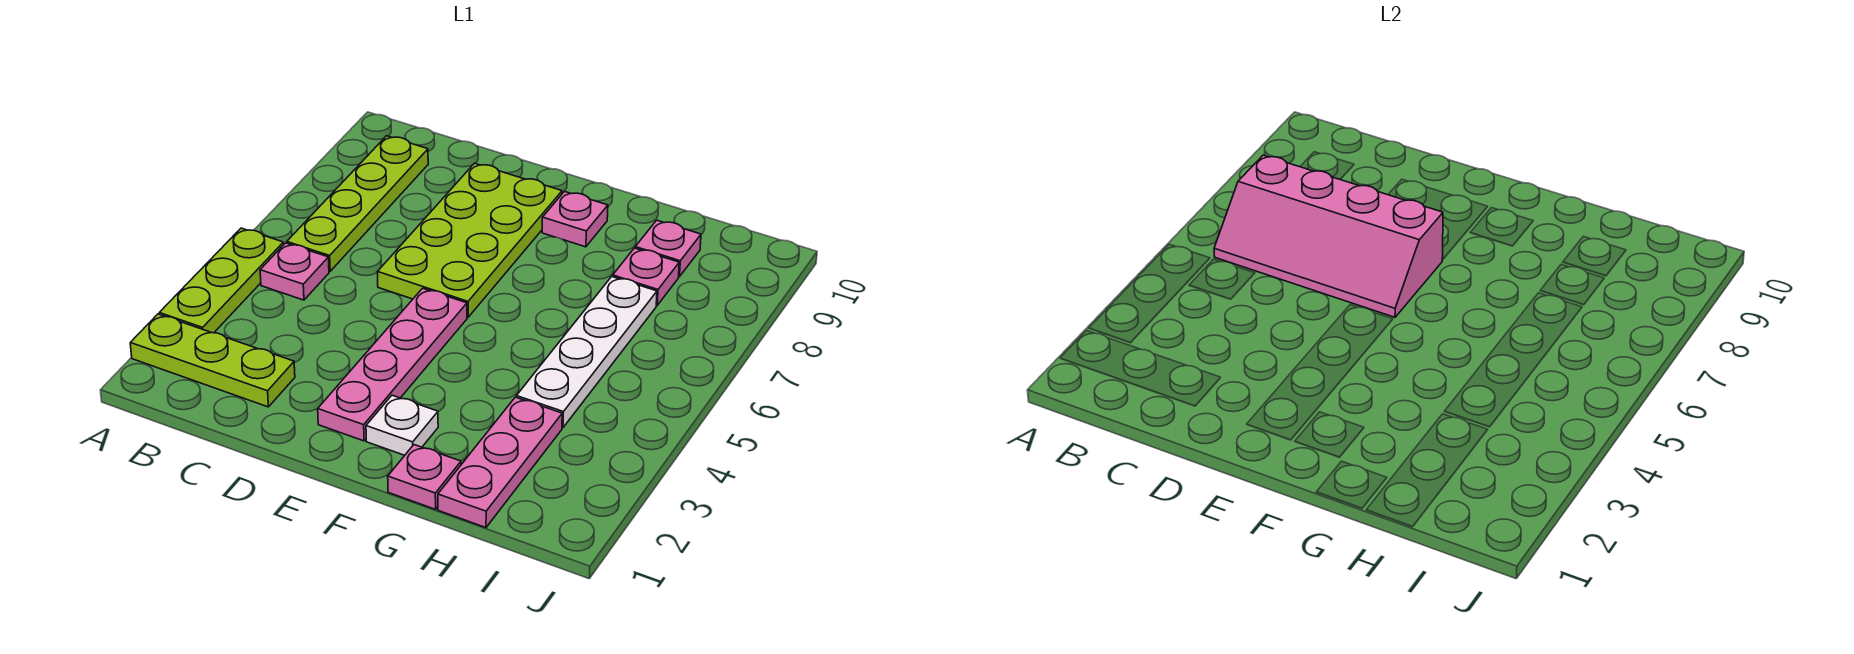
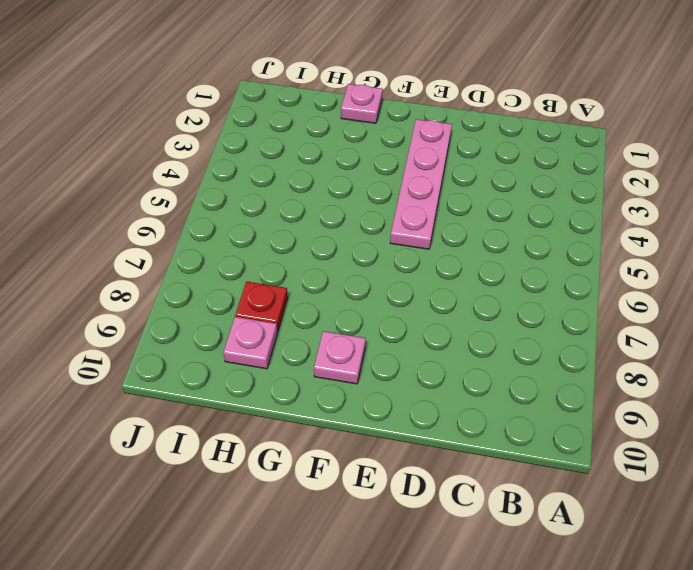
red 1x1 plate [235,281,288,331] -> pink 1x1 plate [613,248,679,305]
none -> lime 1x3 plate [130,314,295,407]
none -> lime 1x3 plate [159,228,284,333]
none -> pink 1x1 plate [260,243,329,300]

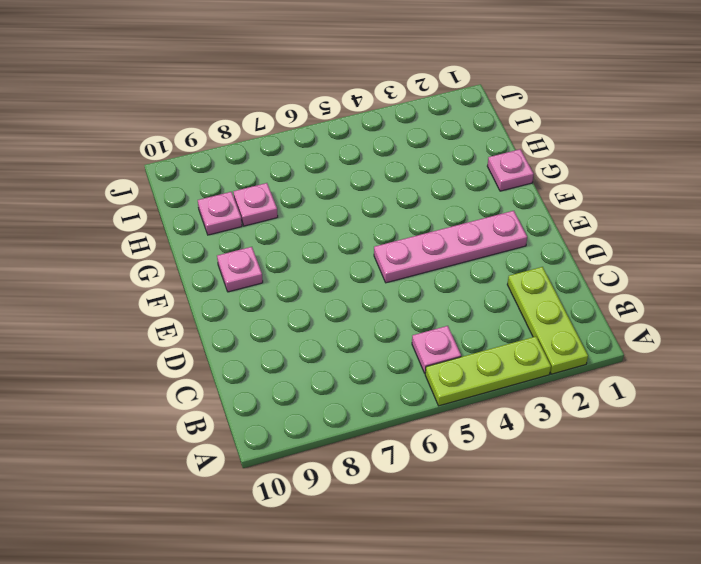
none -> lime 1x4 plate [287,136,428,271]
none -> lime 2x4 plate [378,163,562,317]
none -> white 1x1 plate [366,395,438,455]

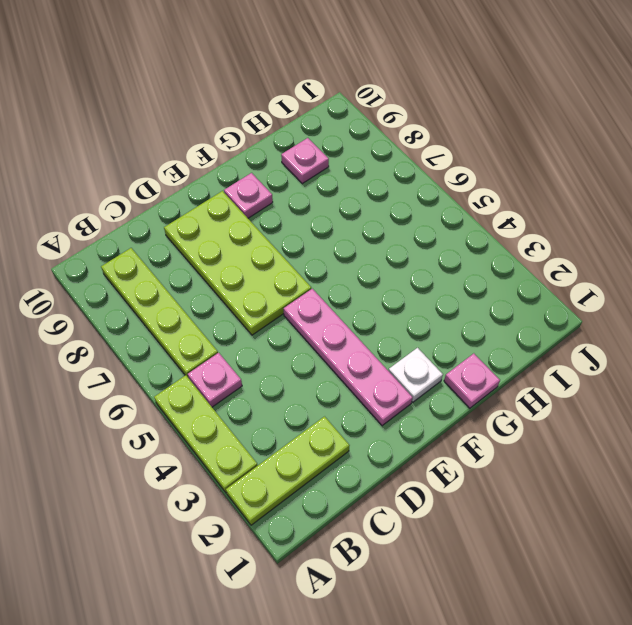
none -> pink 1x3 plate [438,397,562,528]
none -> white 1x4 plate [516,277,657,428]
none -> pink 1x1 plate [613,248,679,305]

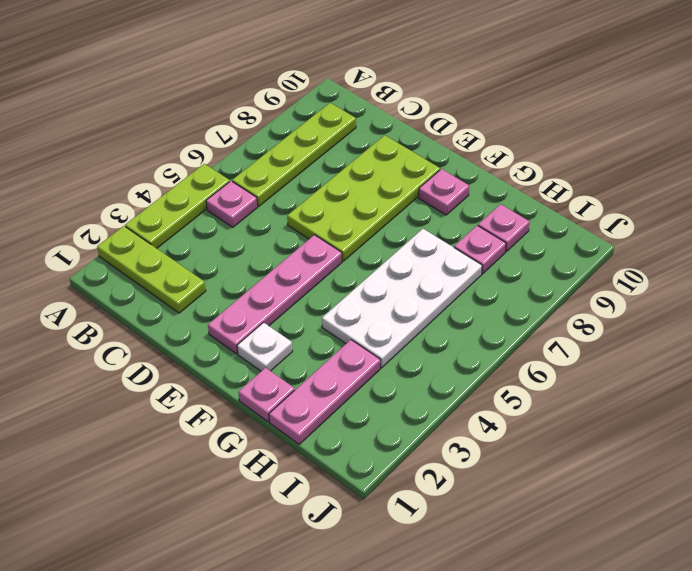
white 2x4 plate [322,229,482,368] -> white 1x4 plate [516,277,657,428]
none -> pink 2x4 slope [1214,155,1443,317]

